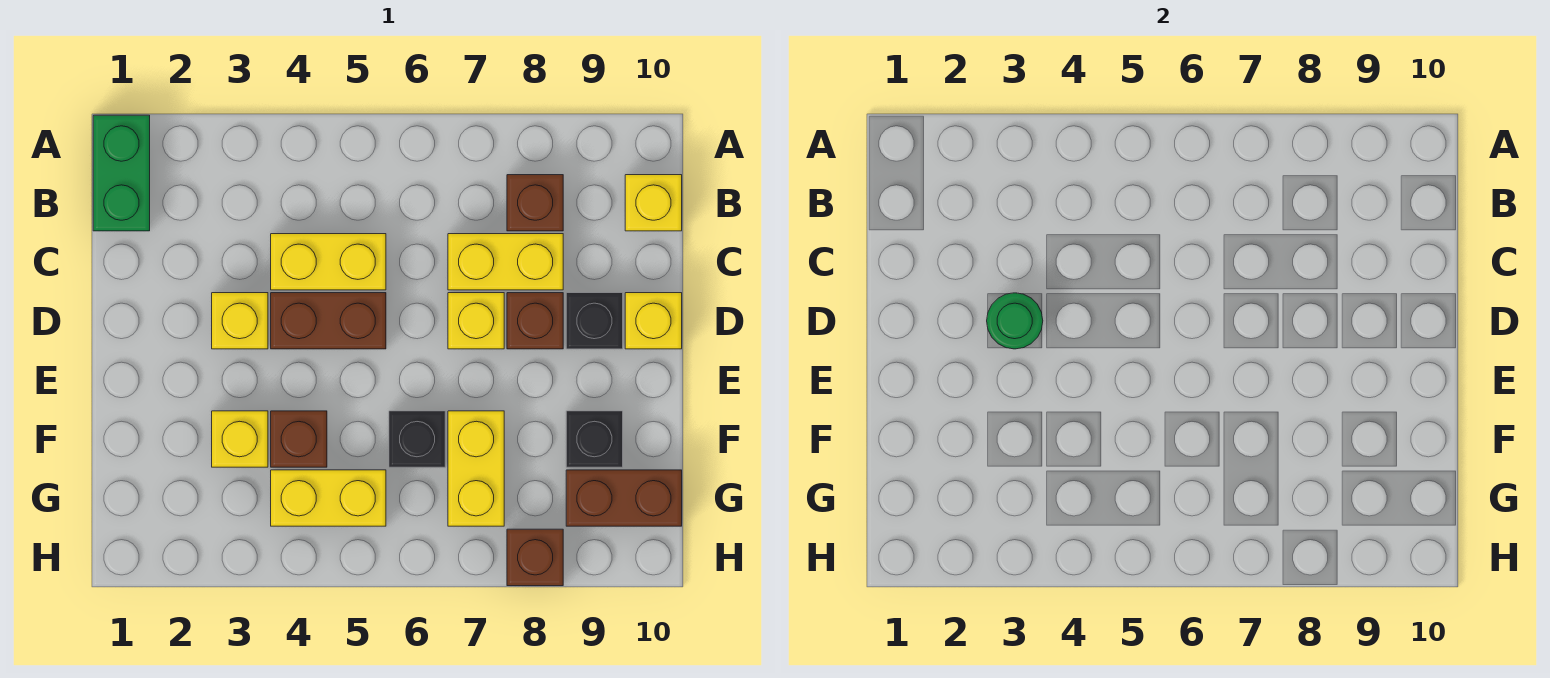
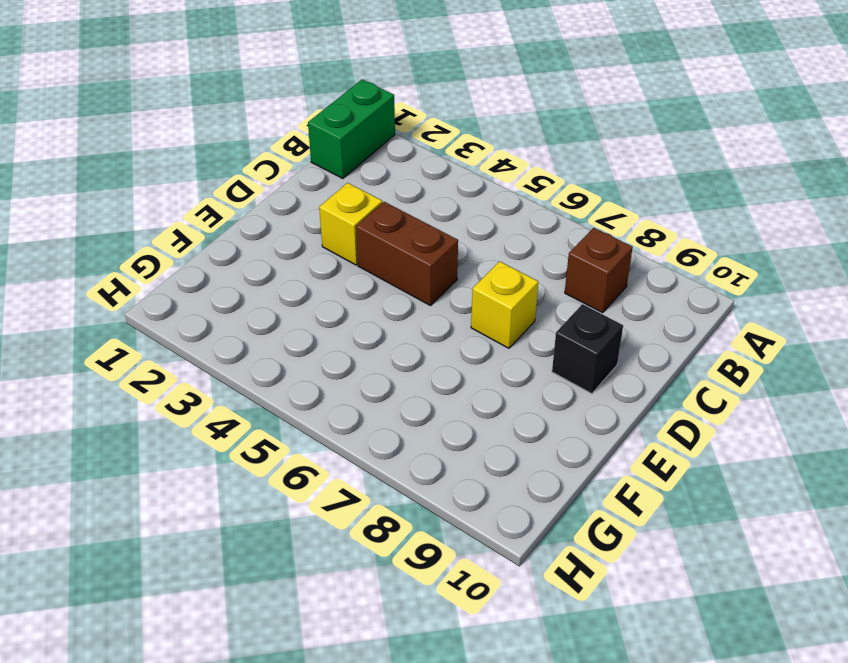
none -> yellow 1x1 brick [625,175,682,231]
none -> yellow 1x2 brick [271,234,386,290]
none -> yellow 1x2 brick [448,234,563,290]

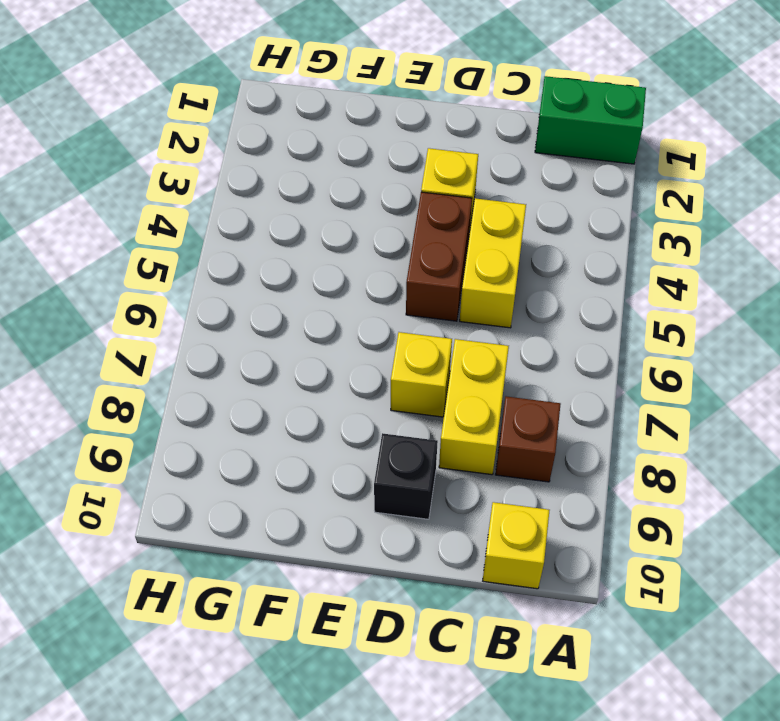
none -> brown 1x1 brick [507,293,563,349]
none -> yellow 1x1 brick [625,293,682,349]
none -> yellow 1x1 brick [212,411,268,467]

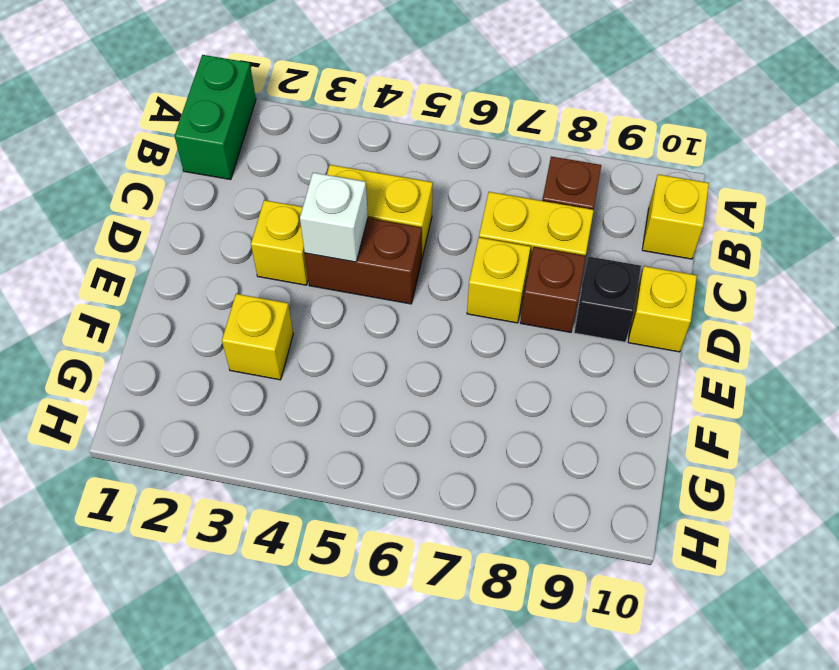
white 1x1 brick [300,173,368,262] -> none
none -> brown 1x1 brick [271,411,327,467]
none -> black 1x1 brick [389,411,445,467]
none -> yellow 1x2 brick [448,411,504,526]

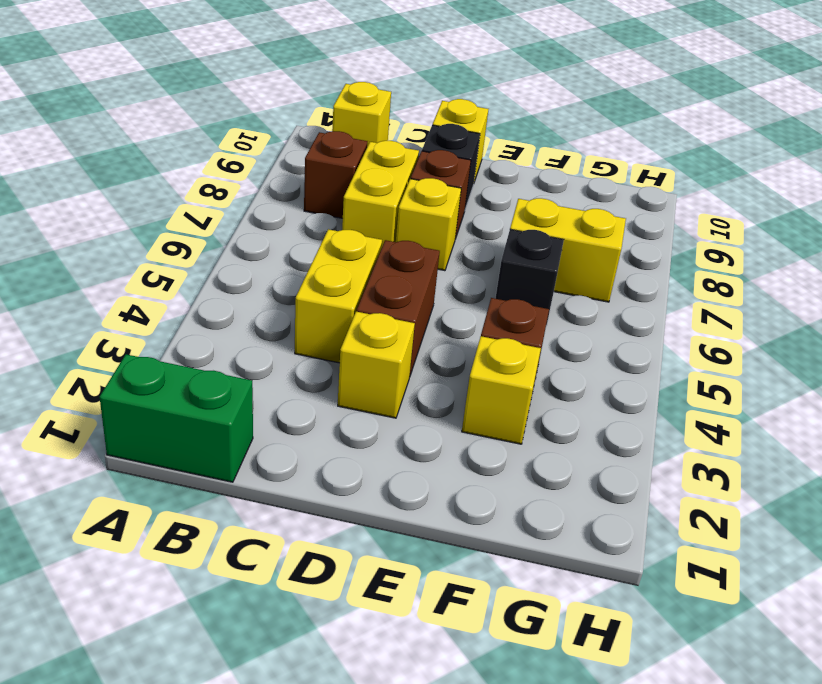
none -> black 1x1 brick [566,411,623,467]
none -> yellow 1x2 brick [271,470,386,526]
none -> brown 1x2 brick [566,470,682,526]

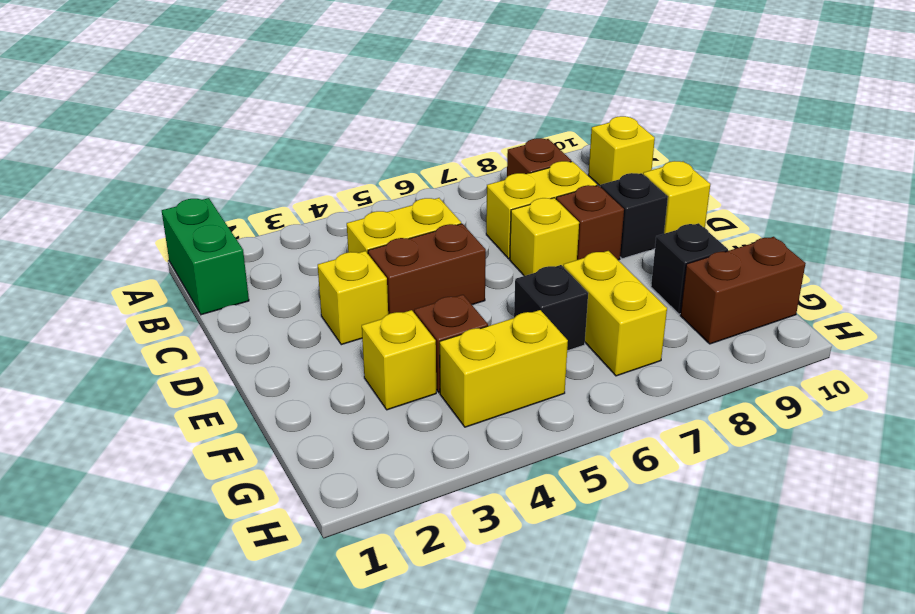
none -> brown 1x1 brick [507,529,563,586]
none -> green 1x1 round brick [987,293,1043,349]

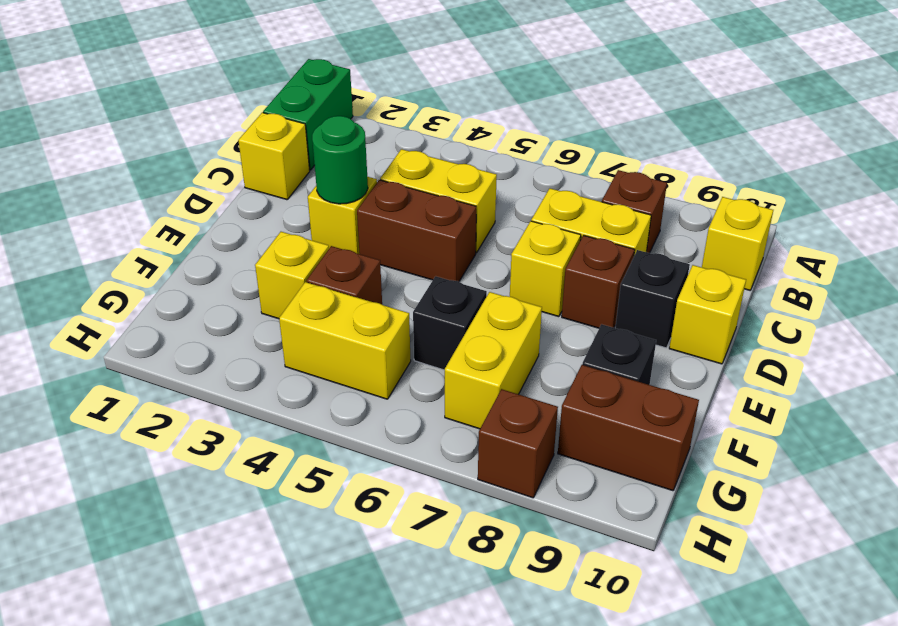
yellow 1x1 brick [238,113,310,200] -> none

